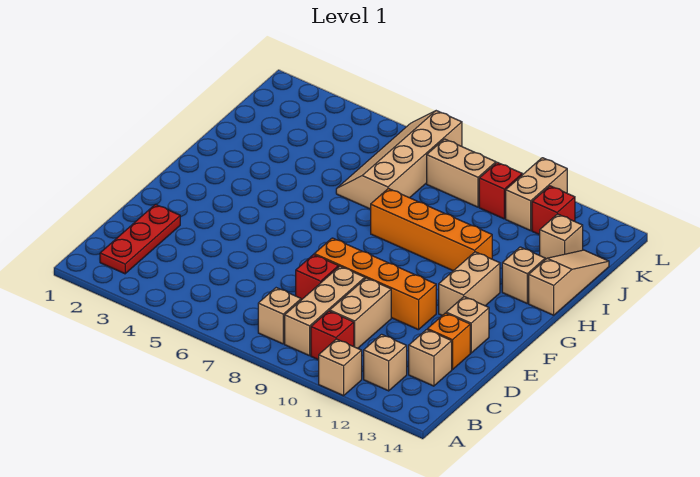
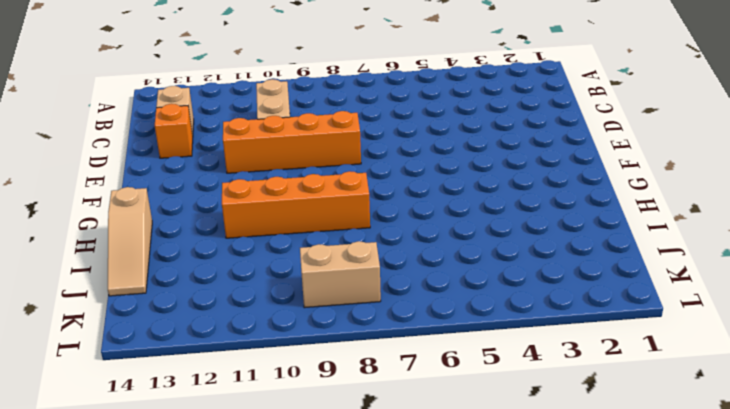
none -> tan 1x1 brick [319,339,362,396]
none -> red 1x3 plate [100,204,180,274]
none -> tan 1x1 brick [258,288,301,344]

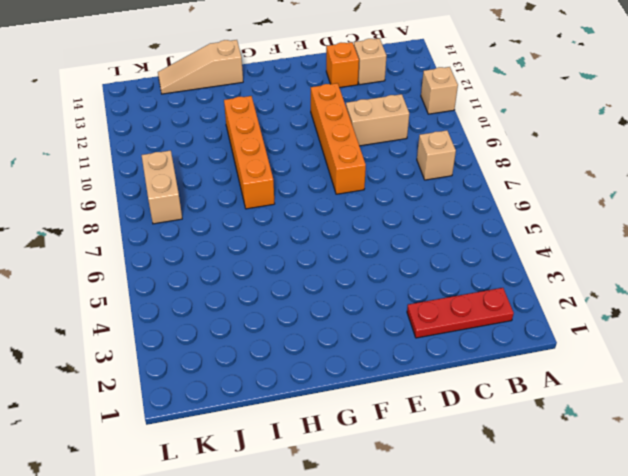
none -> tan 1x3 brick [285,266,365,356]
none -> red 1x1 brick [311,311,354,360]
none -> tan 1x1 brick [364,334,407,391]

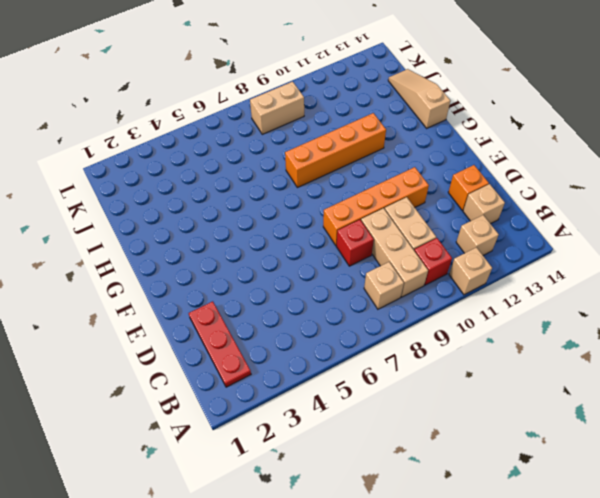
none -> tan 1x1 brick [446,297,489,353]
none -> tan 1x2 brick [439,252,500,315]
none -> tan 1x1 brick [502,247,545,303]

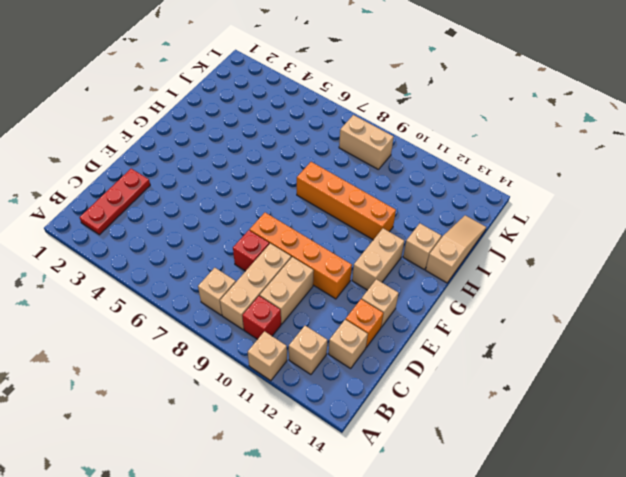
none -> tan 2x4 slope [336,111,462,209]
none -> tan 1x1 brick [540,214,583,259]
none -> red 1x1 brick [479,162,522,219]

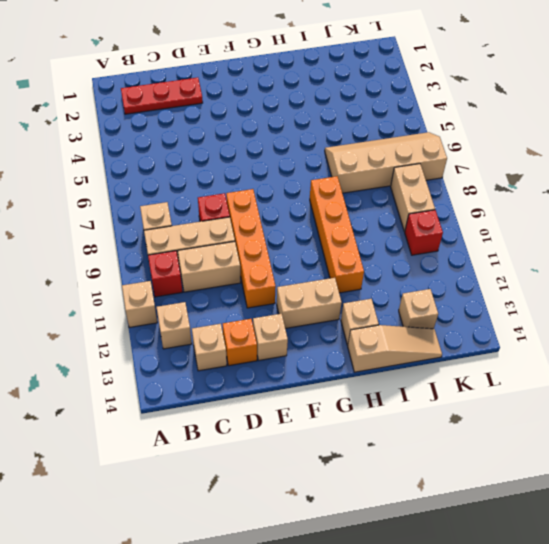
none -> tan 1x2 brick [506,158,567,231]
none -> red 1x1 brick [532,186,575,235]

